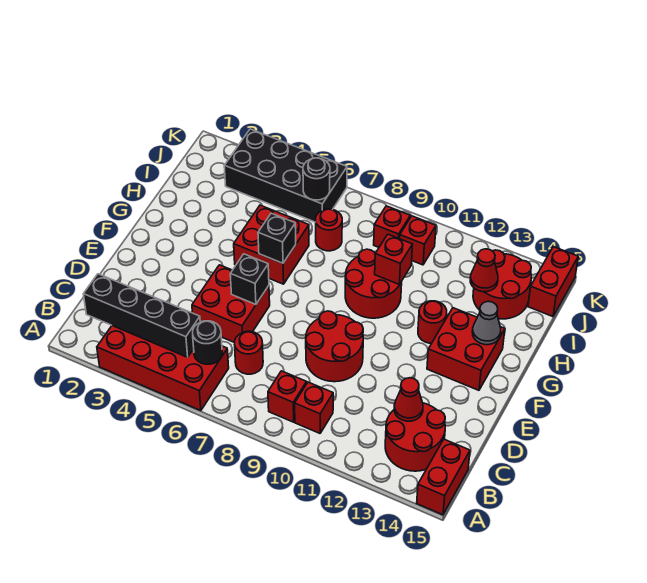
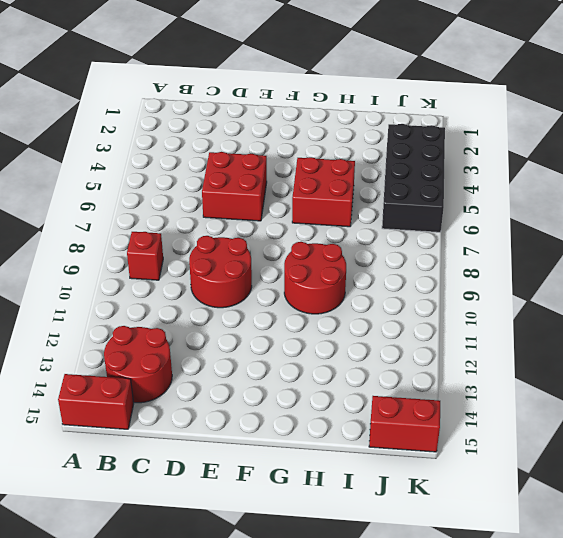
none -> red 2x4 brick [97,326,229,411]
none -> red 1x1 brick [295,382,333,433]
none -> red 1x1 round brick [235,331,263,374]

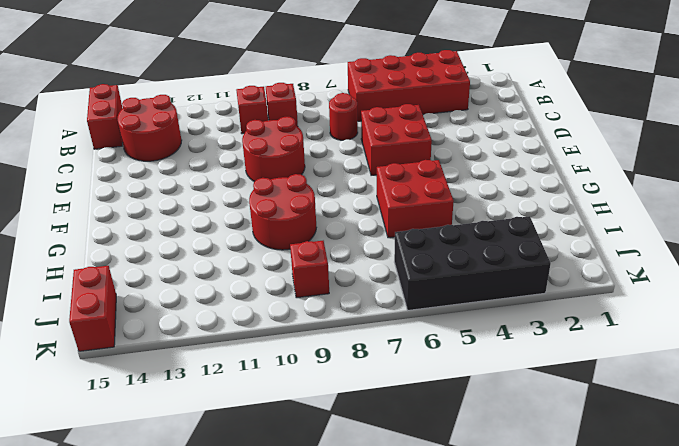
none -> red 2x2 brick [427,308,505,390]
none -> red 1x1 round brick [418,301,447,343]
none -> red 1x1 round brick [316,209,342,251]

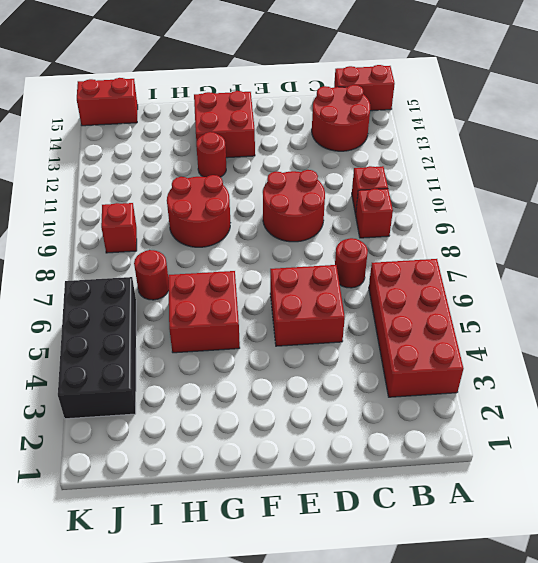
none -> red 2x2 round brick [473,250,531,319]
none -> red 1x1 brick [400,216,436,265]
none -> black 1x4 brick [83,274,200,357]

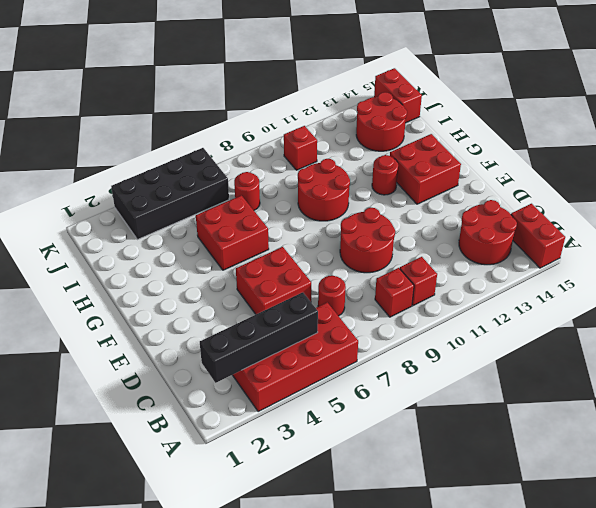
none -> red 1x1 brick [374,206,410,247]
none -> black 1x1 round brick [193,321,222,364]
none -> red 1x1 cone [394,378,423,421]

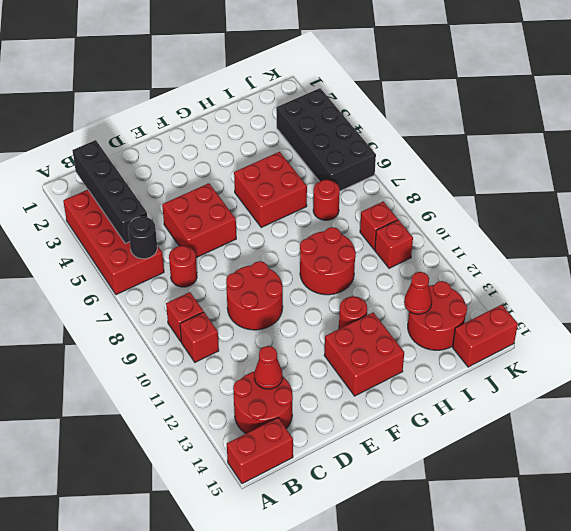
none -> black 1x1 brick [230,254,269,304]
none -> black 1x1 brick [258,213,296,263]
none -> grey 1x1 cone [472,301,501,345]

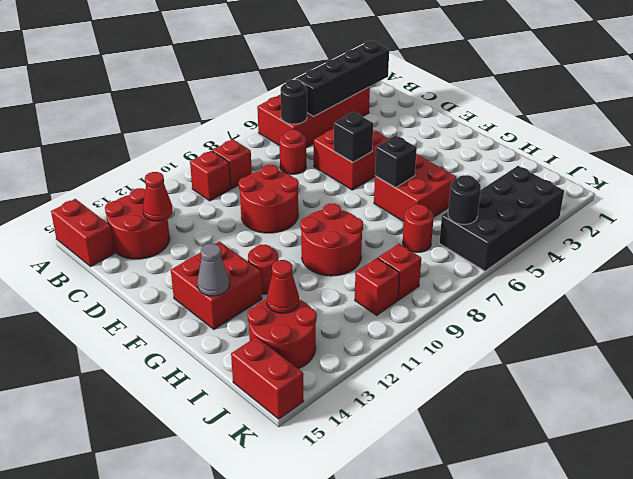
none -> red 1x1 brick [375,234,413,284]

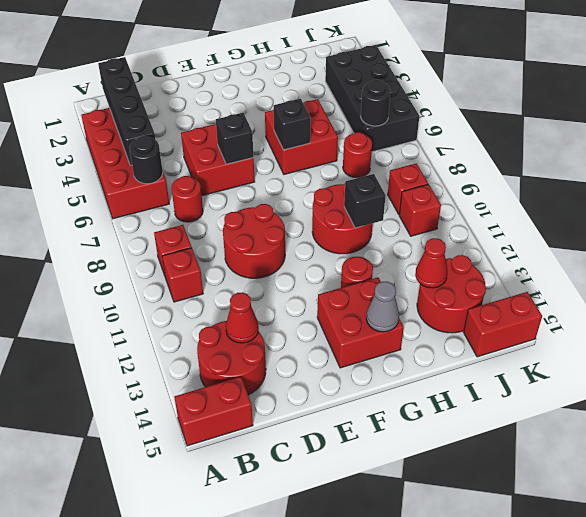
black 1x1 brick [344,174,386,228] -> red 1x1 brick [375,234,413,284]

